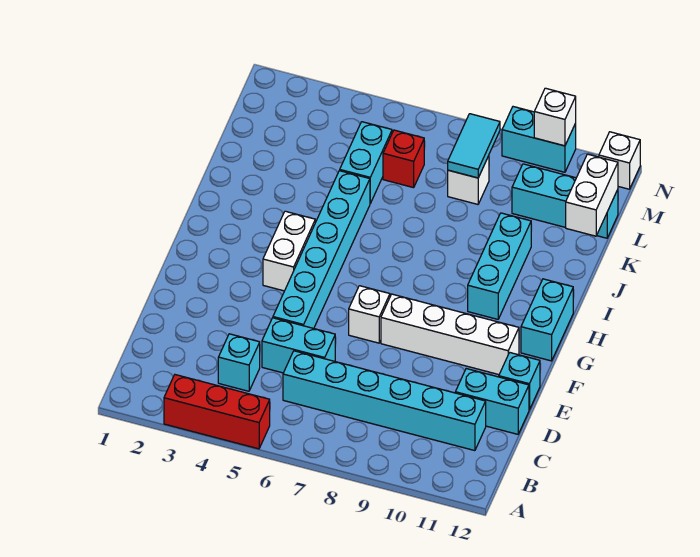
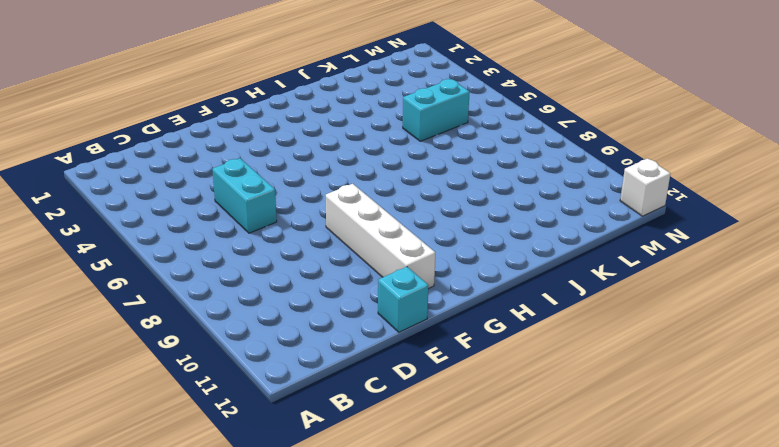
none -> red 1x3 brick [164,375,270,449]
none -> cyan 1x1 brick [218,334,260,391]
none -> cyan 1x6 brick [283,351,486,451]

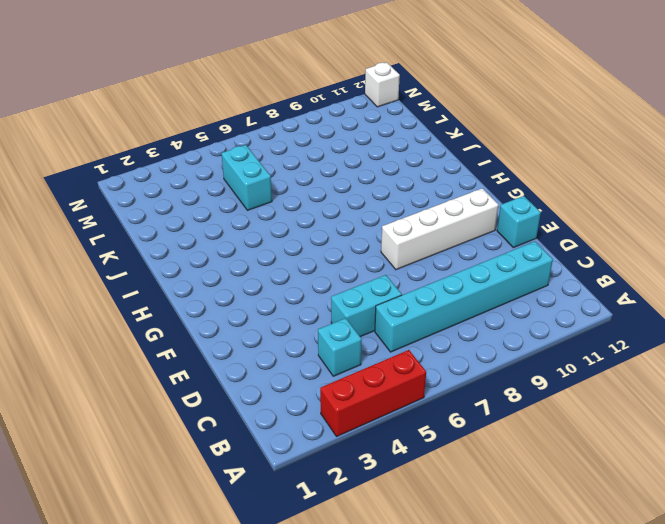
none -> cyan 1x2 brick [455,369,529,434]
none -> cyan 1x6 brick [273,171,370,328]
none -> white 1x1 brick [349,286,390,343]

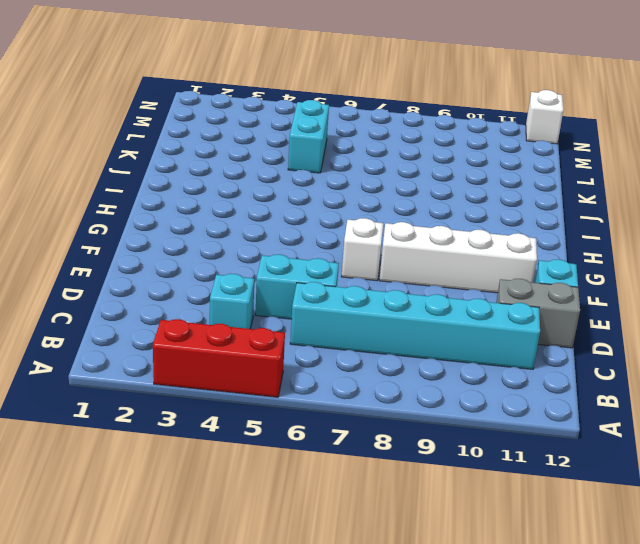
grey 1x2 brick [496,279,580,348] -> cyan 1x2 brick [455,369,529,434]
none -> cyan 1x6 brick [273,171,370,328]
none -> white 1x2 brick [263,211,315,291]
none -> cyan 1x2 brick [521,279,573,361]

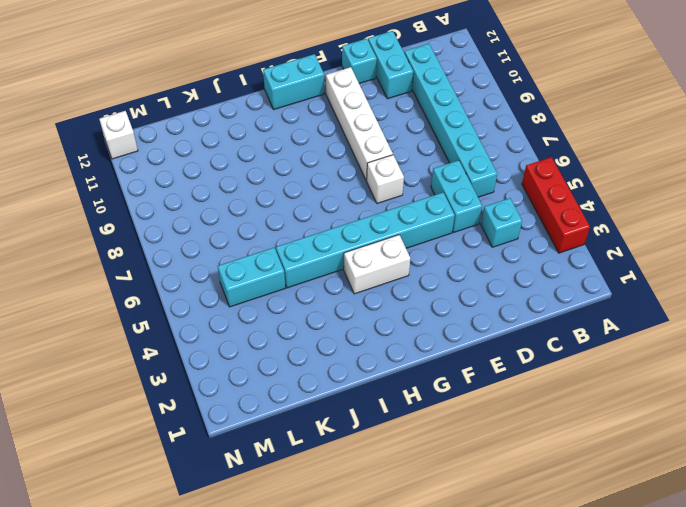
none -> cyan 1x3 brick [468,213,531,319]
none -> red 1x1 brick [383,130,424,188]
none -> white 1x1 brick [448,156,489,204]

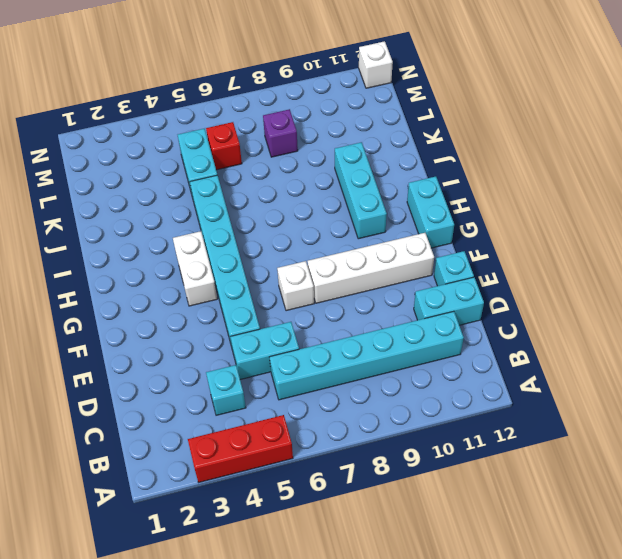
purple 1x1 brick [263,109,298,157] -> white 1x1 brick [448,156,489,204]
none -> cyan 1x3 brick [512,164,618,238]
none -> cyan 1x2 brick [502,107,576,172]
none -> white 1x2 brick [566,154,618,236]

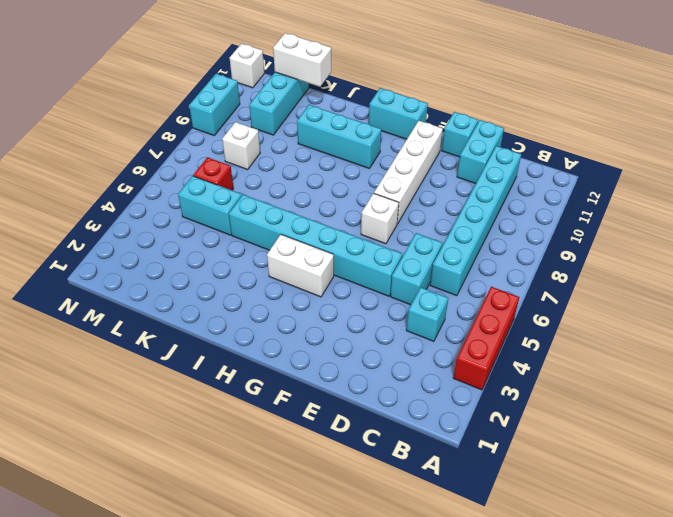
none -> cyan 1x2 tile [448,114,500,178]
none -> white 1x1 brick [534,88,576,146]

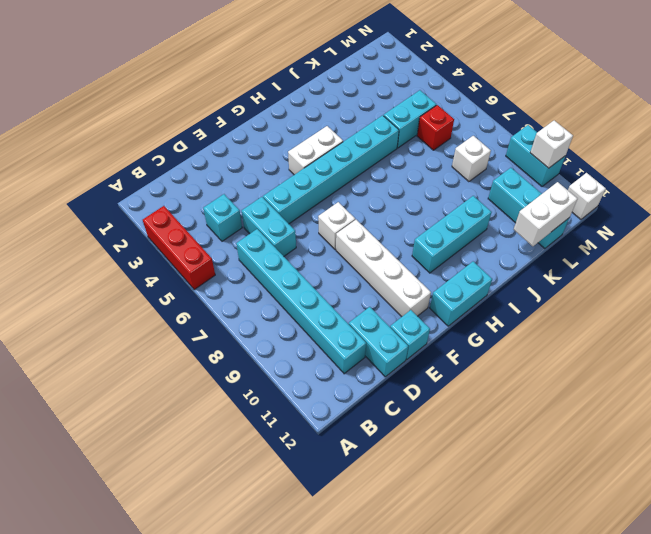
none -> cyan 1x2 tile [448,114,500,178]

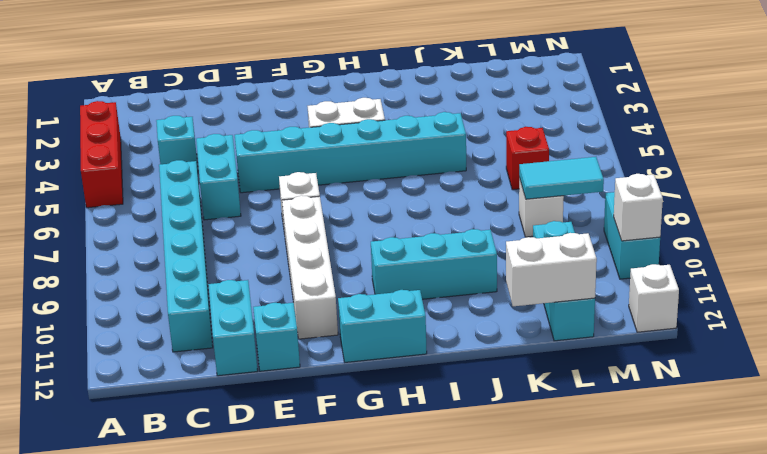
none -> cyan 1x2 brick [340,122,392,203]

